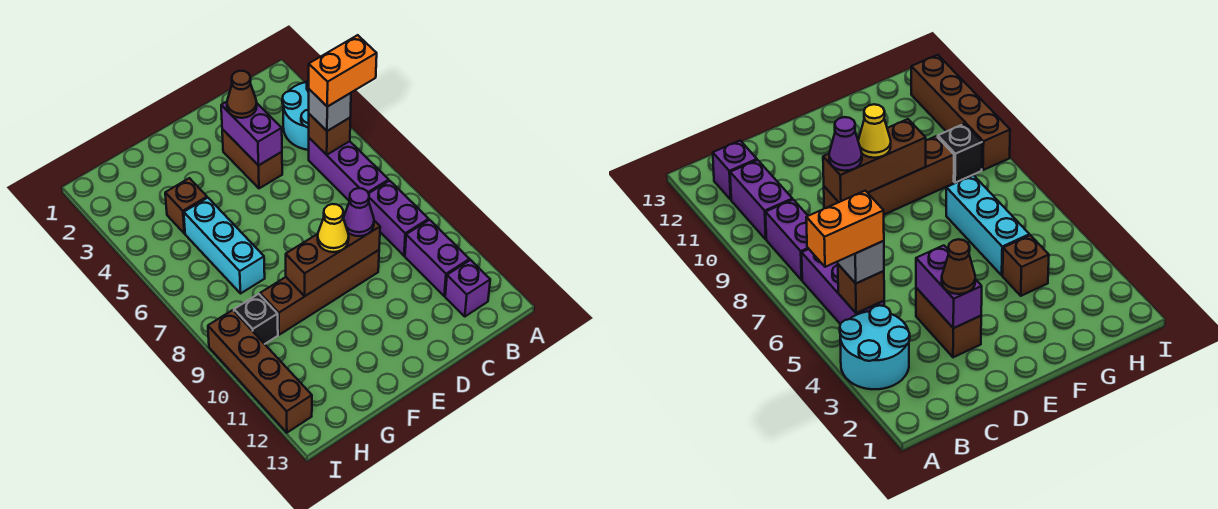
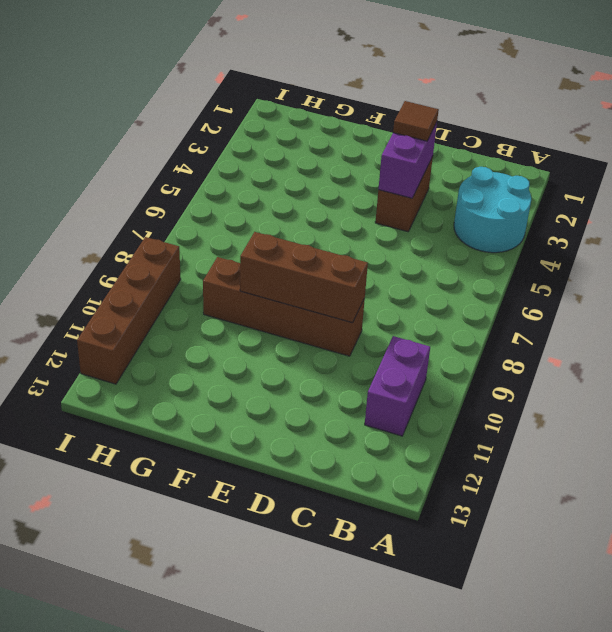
brown 1x1 tile [393,101,439,141] -> brown 1x1 cone [227,71,257,118]
none -> purple 1x3 brick [309,138,389,201]
none -> purple 1x2 brick [369,181,429,256]
none -> purple 1x1 brick [445,260,490,316]

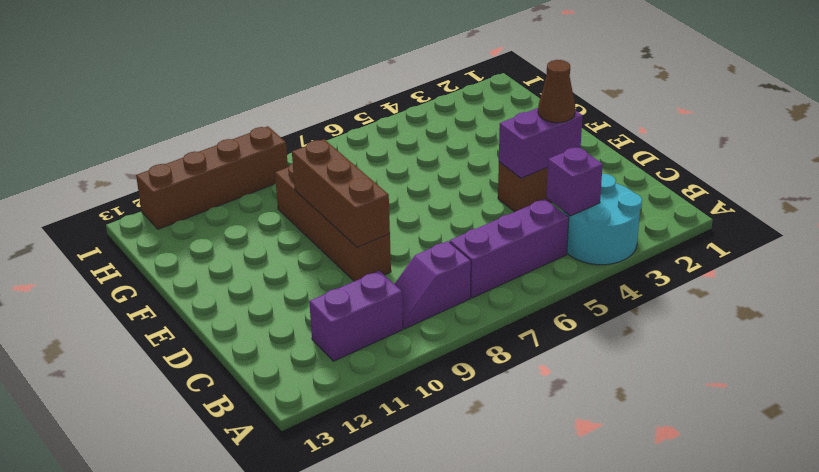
purple 1x1 brick [546,147,603,216] -> purple 1x1 brick moved to [445,260,490,316]
purple 1x2 slope [395,241,471,329] -> purple 1x2 brick [369,181,429,256]
none -> brown 1x1 brick [165,178,207,233]
none -> cyan 1x3 brick [184,198,265,293]
none -> black 1x1 brick [234,294,278,344]

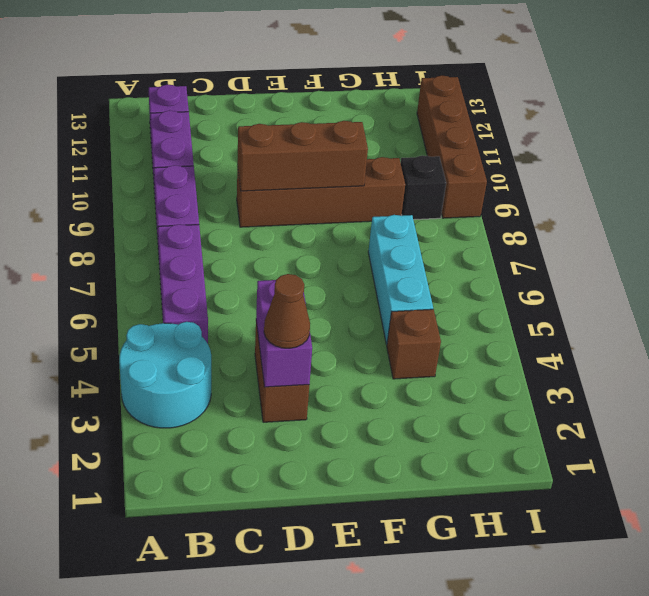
none -> brown 1x1 brick [309,114,350,155]
none -> grey 1x1 brick [309,89,351,131]
none -> purple 1x1 cone [344,188,374,236]

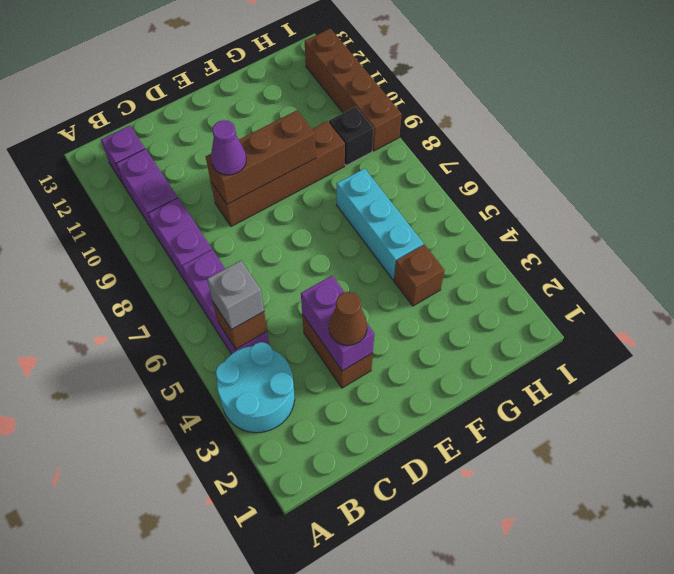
none -> yellow 1x1 cone [318,204,349,252]
none -> orange 1x2 brick [309,35,377,107]

